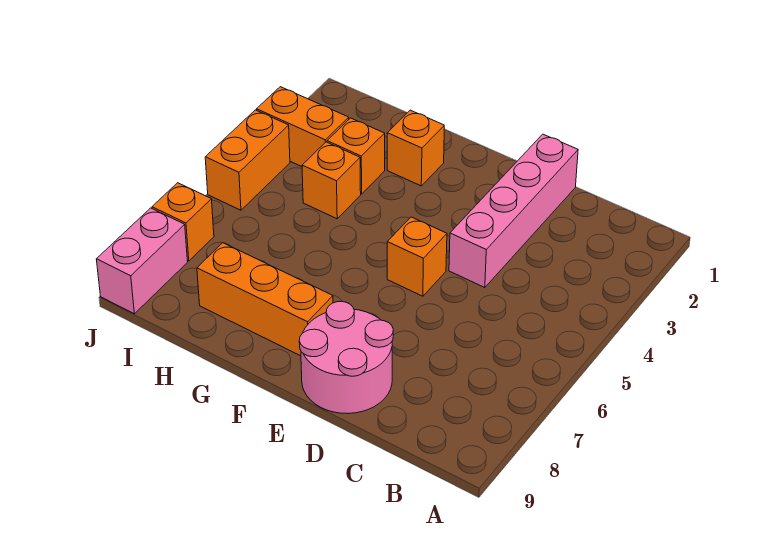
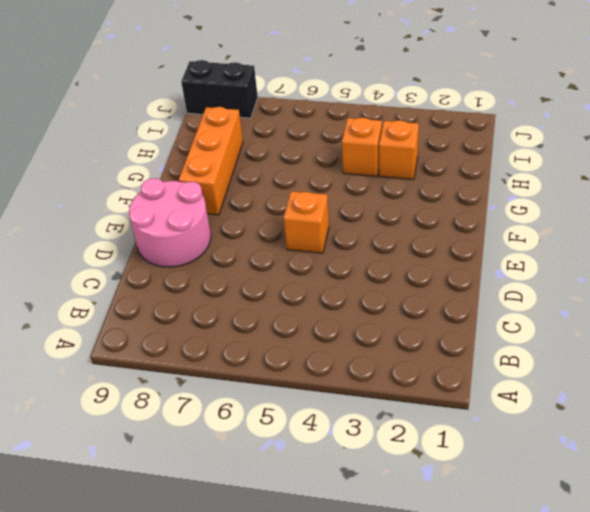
black 1x2 brick [181,60,258,118] -> pink 1x2 brick [96,208,188,314]
none -> pink 1x4 brick [449,134,578,288]
none -> orange 1x1 brick [387,110,444,186]

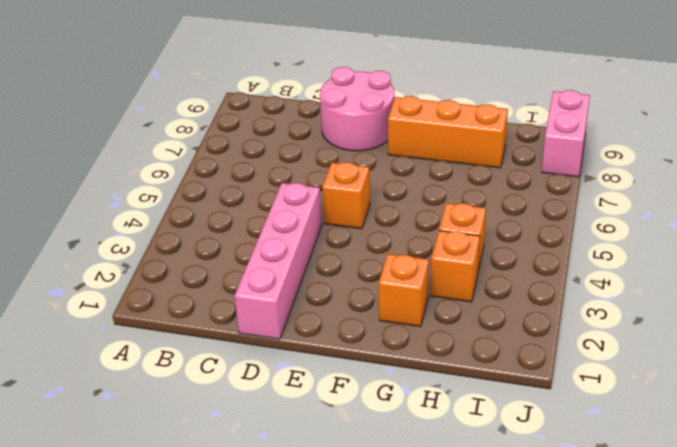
none -> orange 1x2 brick [257,87,349,167]
none -> orange 1x2 brick [205,110,290,210]

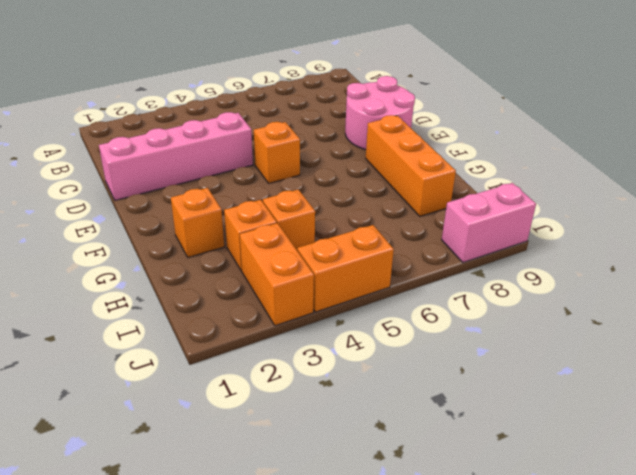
none -> orange 1x1 brick [152,183,214,261]

